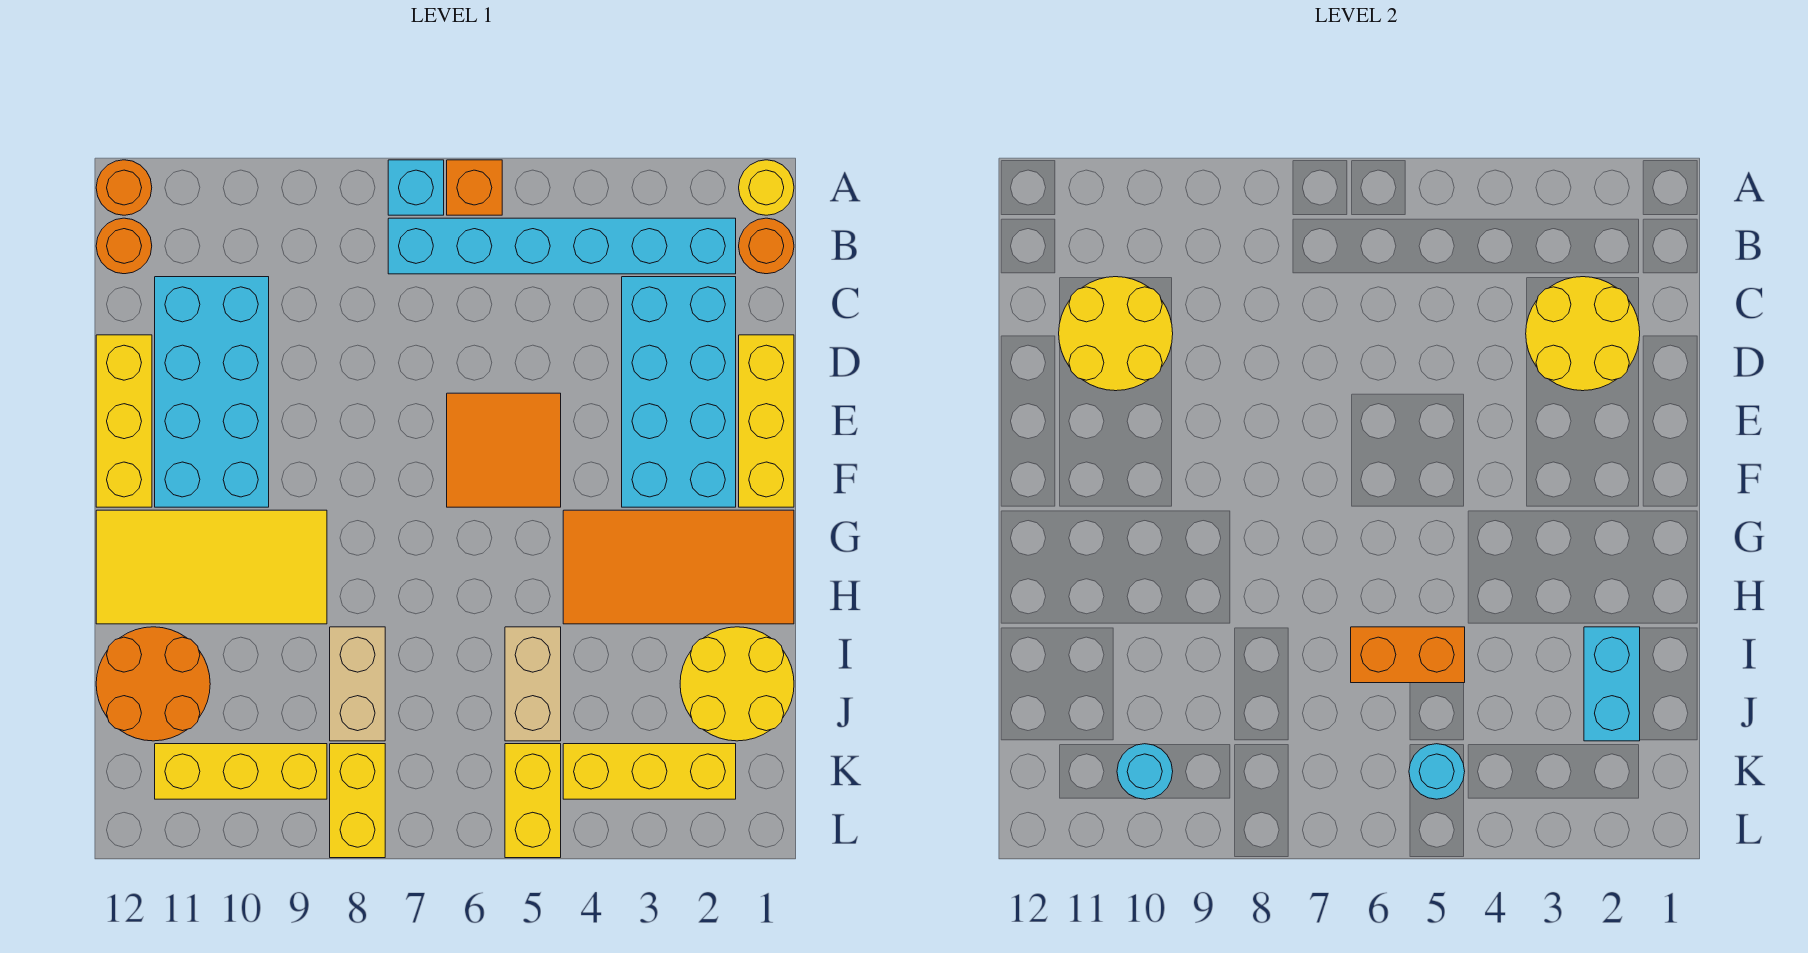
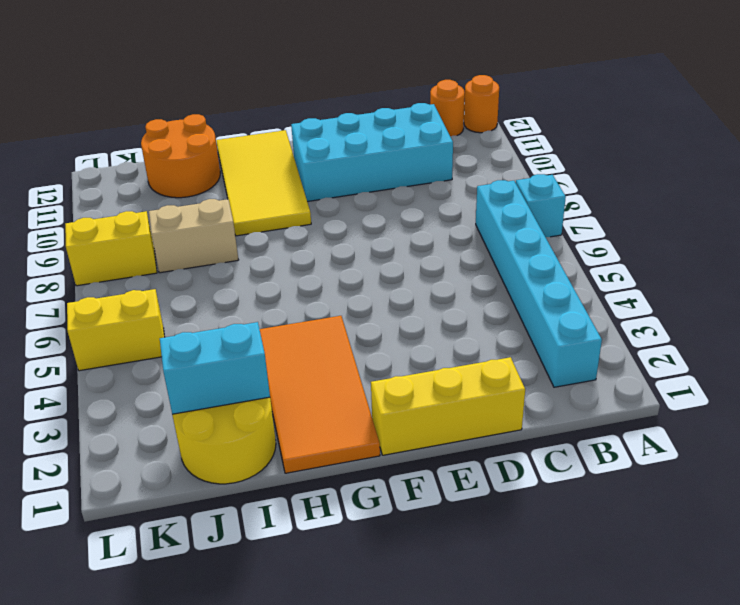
none -> yellow 1x1 round brick [739,160,794,215]
none -> orange 1x1 brick [447,160,502,215]
none -> orange 1x1 round brick [739,218,794,274]

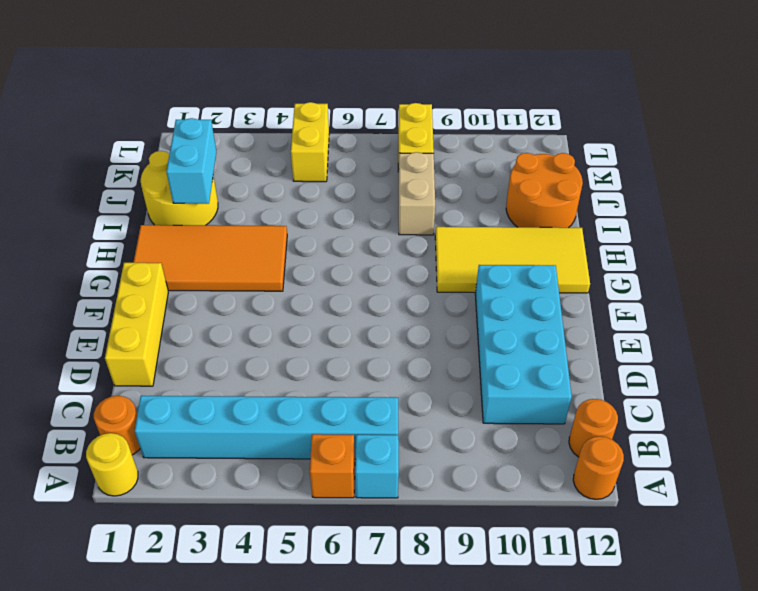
none -> cyan 2x4 brick [622,277,736,507]
none -> yellow 1x3 brick [96,335,152,507]
none -> orange 2x2 tile [447,393,561,507]

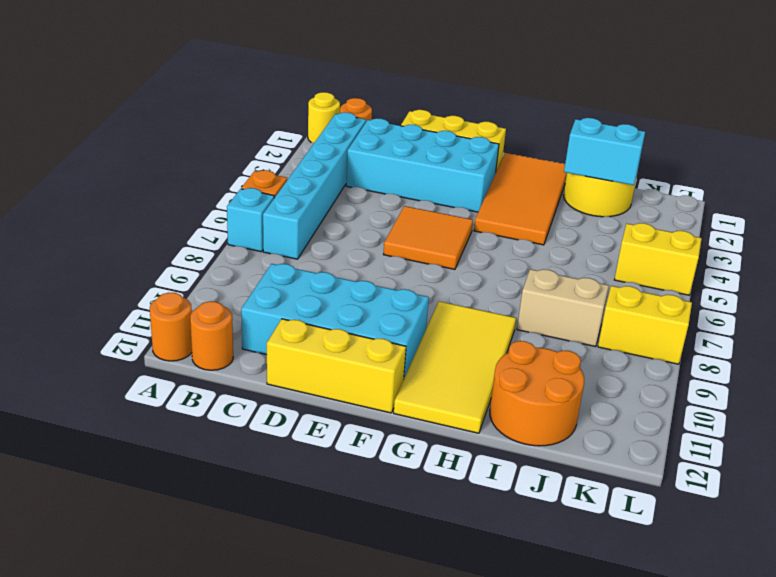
none -> tan 1x2 brick [505,627,561,741]
none -> yellow 1x3 brick [563,744,736,799]
none -> yellow 1x3 brick [155,744,327,799]

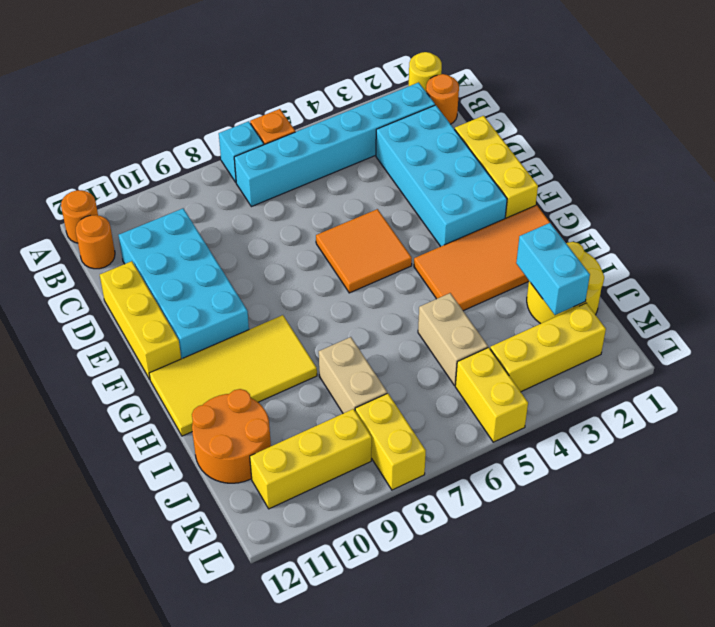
none -> yellow 2x2 round brick [1526,277,1640,391]
none -> yellow 2x2 round brick [1059,277,1173,391]
none -> orange 1x2 brick [1351,627,1465,683]

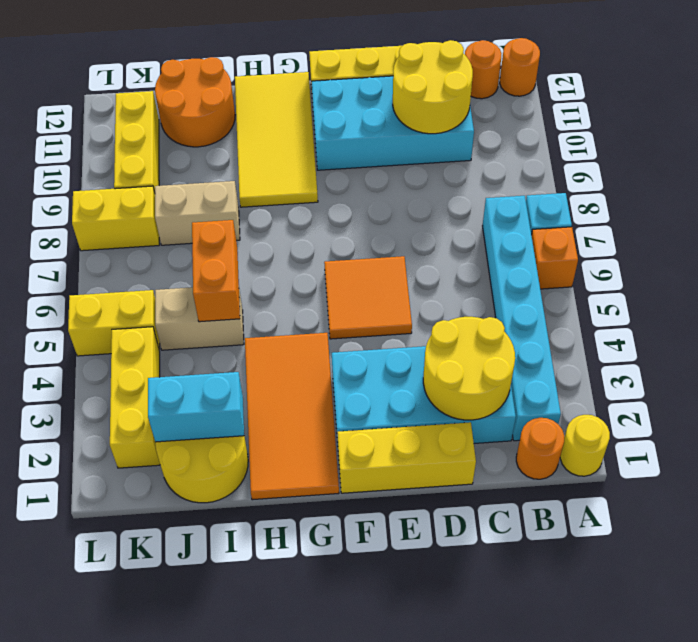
none -> cyan 1x1 round brick [1409,744,1465,799]
none -> cyan 1x1 round brick [1117,744,1173,799]

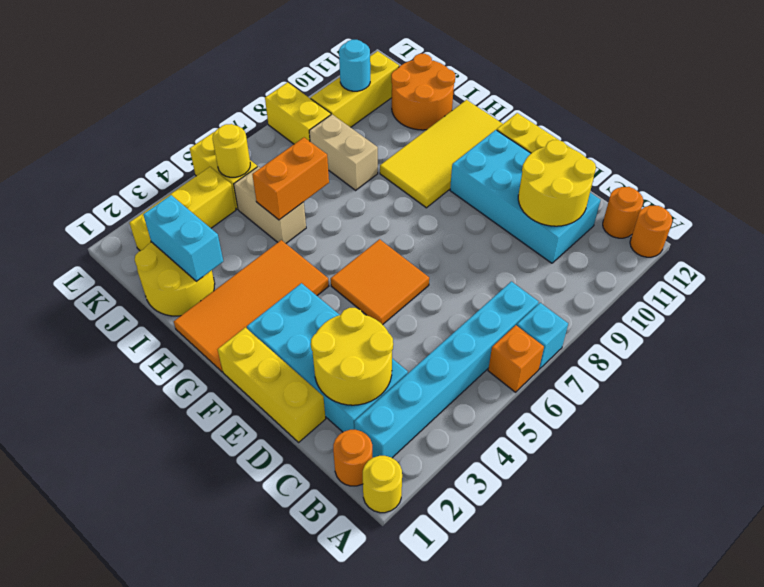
yellow 1x1 round brick [213,124,250,177] -> cyan 1x1 round brick [1409,744,1465,799]

